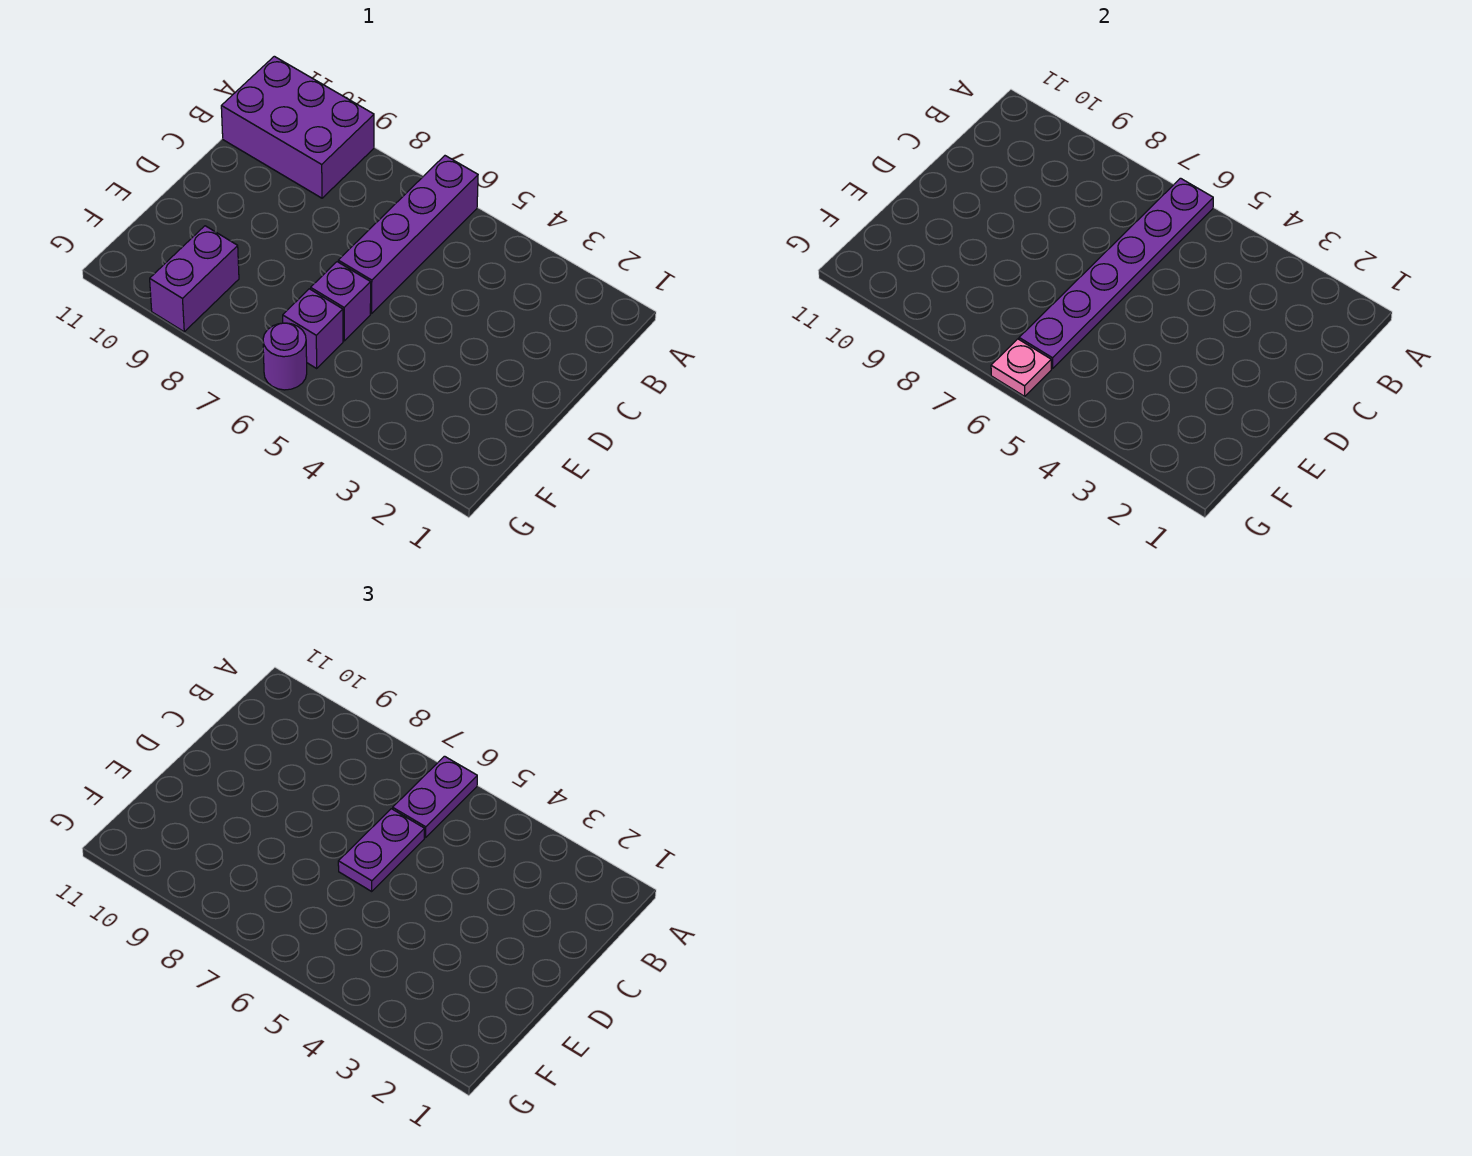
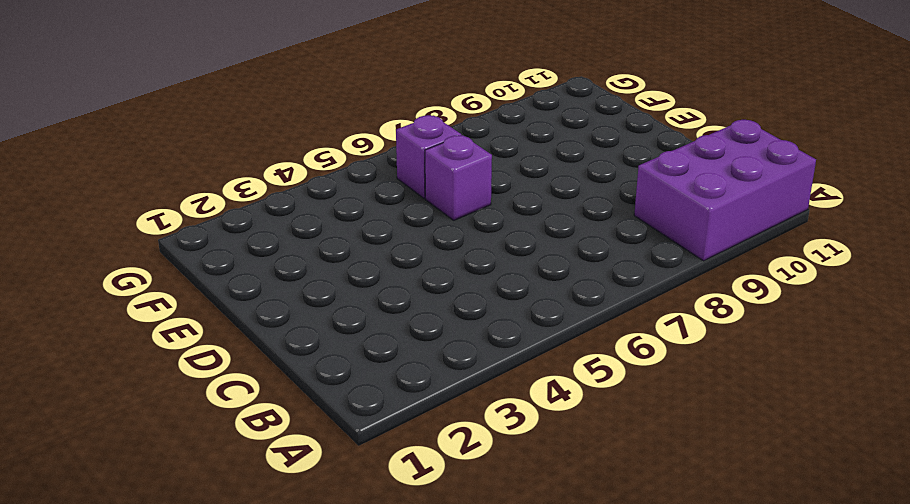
none -> purple 1x4 brick [338,156,478,313]
none -> purple 1x2 brick [150,226,239,332]

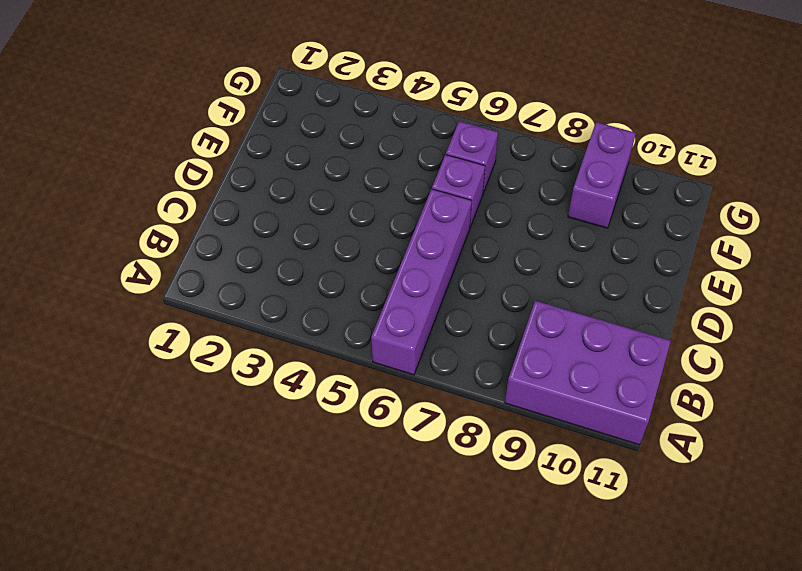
none -> purple 1x1 round brick [263,323,307,390]
none -> purple 1x6 plate [1019,178,1213,368]

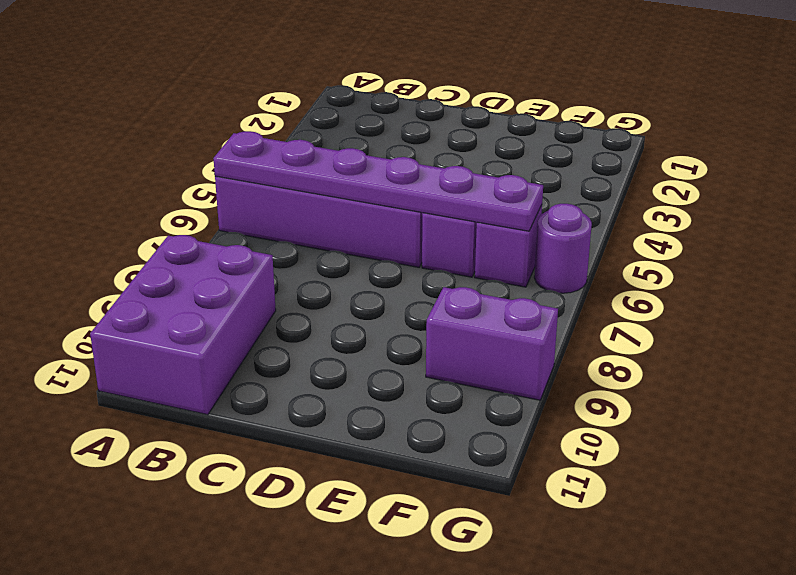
none -> pink 1x1 plate [991,339,1051,397]
none -> purple 1x2 plate [393,756,477,838]

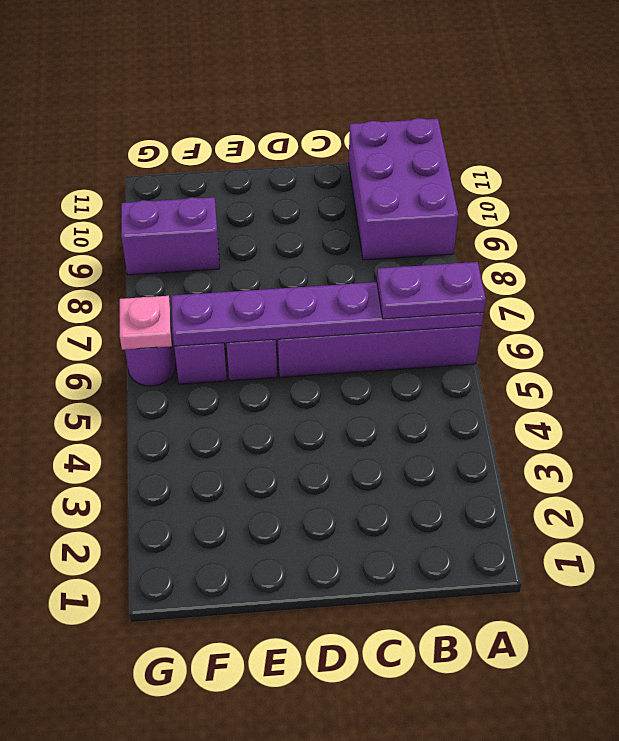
none -> purple 1x2 plate [338,809,425,891]

